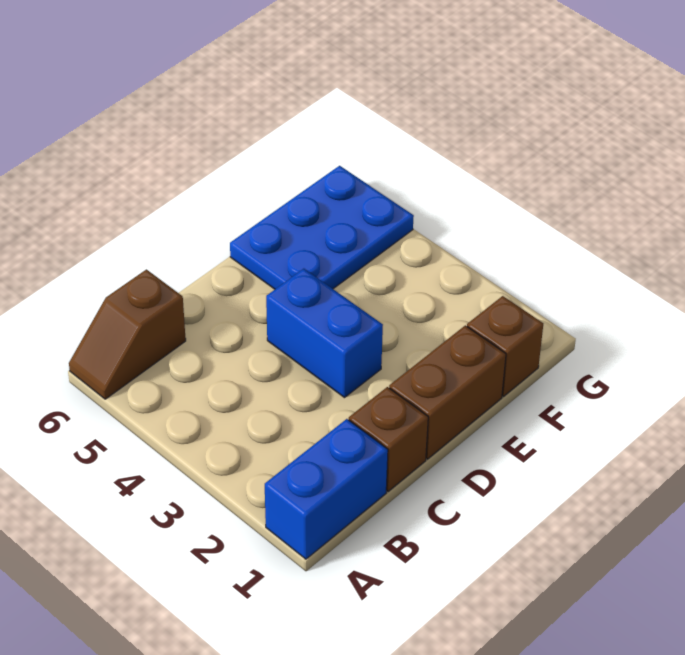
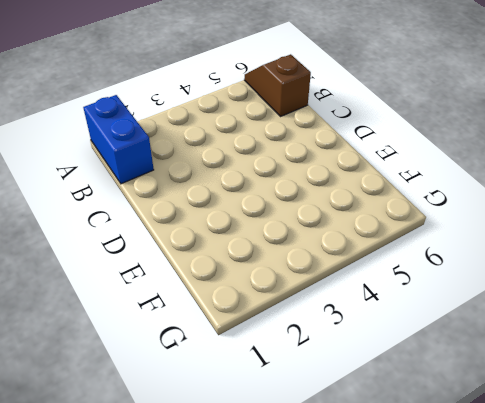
none -> brown 1x1 brick [349,387,428,491]
none -> brown 1x2 brick [389,325,506,459]

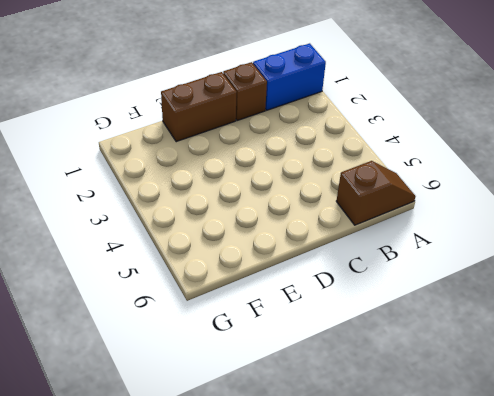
none -> blue 1x2 brick [266,269,383,398]
none -> blue 2x3 plate [230,166,414,289]

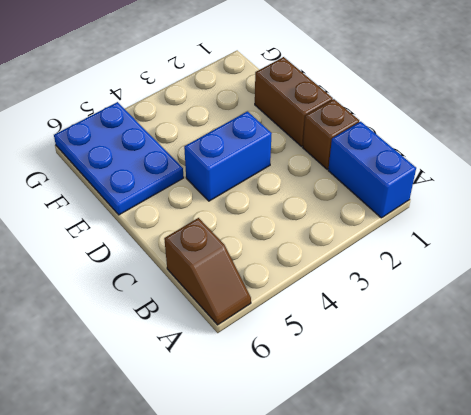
none -> brown 1x1 brick [467,296,543,396]

